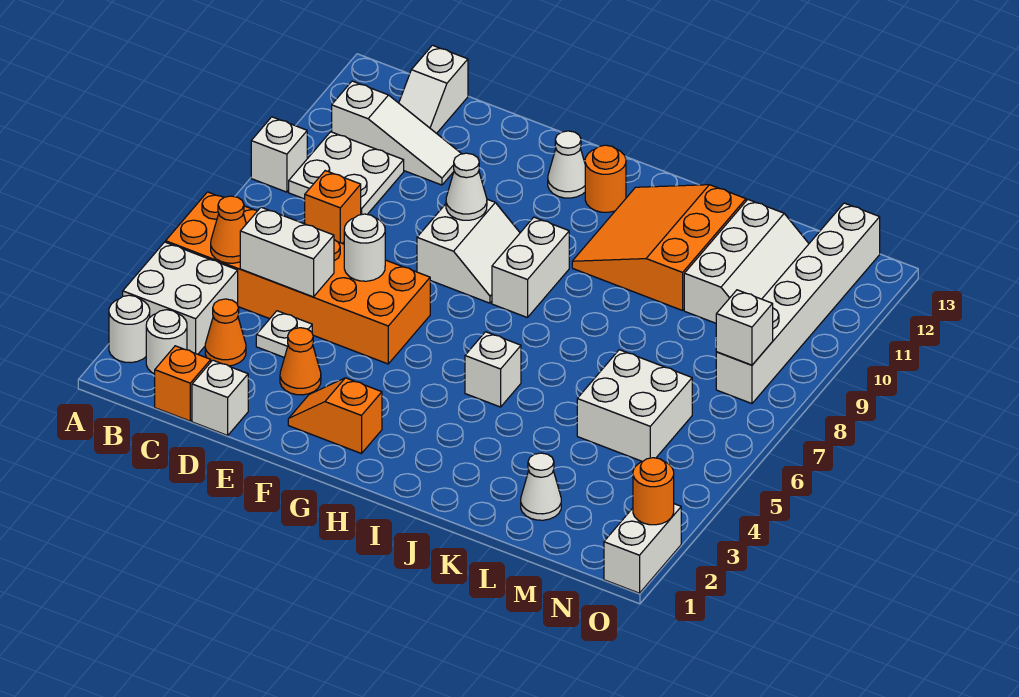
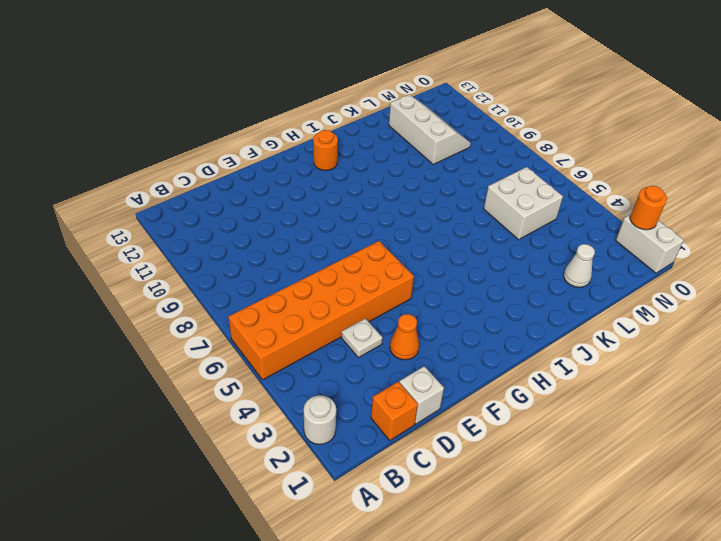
none -> white 2x2 brick [123,242,238,354]
none -> white 1x1 brick [251,117,307,192]
none -> white 1x1 round brick [146,310,187,374]
none -> white 2x2 plate [289,132,404,215]

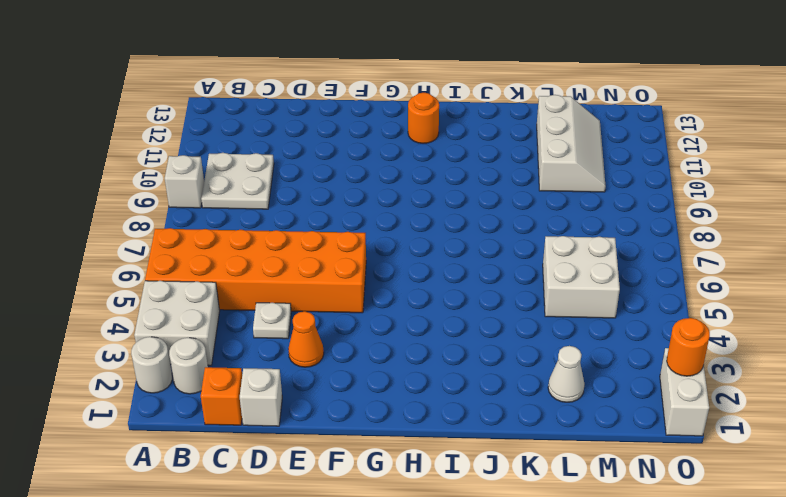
none -> white 1x3 slope [332,81,461,185]
none -> orange 1x1 cone [205,299,246,366]
none -> orange 1x1 brick [305,171,361,243]
none -> white 1x2 slope [399,45,468,133]

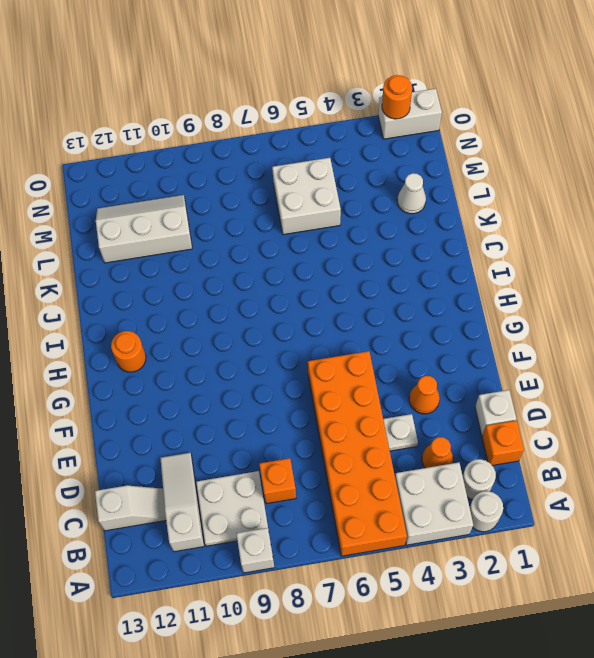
none -> orange 1x2 slope [288,378,382,454]
none -> white 2x2 slope [417,199,520,303]
none -> white 1x1 cone [548,131,585,198]
none -> white 1x2 brick [492,217,569,318]

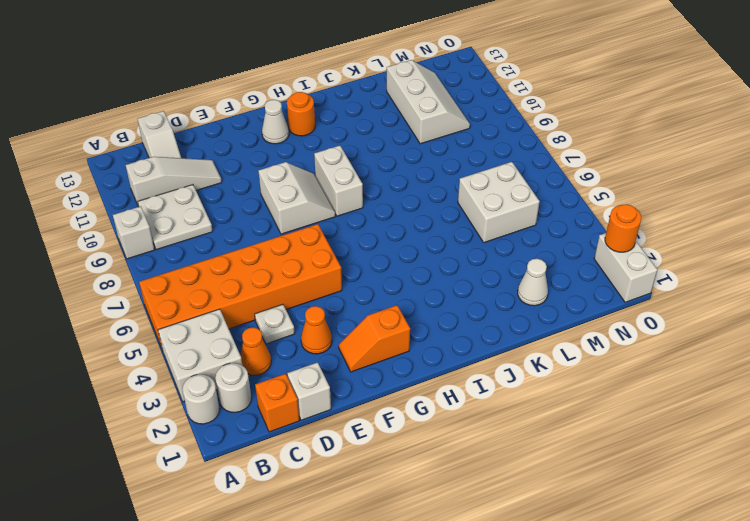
none -> orange 1x1 brick [305,171,361,243]
none -> white 1x1 brick [465,332,521,407]
none -> orange 3x3 slope [572,185,746,310]
none -> white 1x6 brick [716,203,880,404]

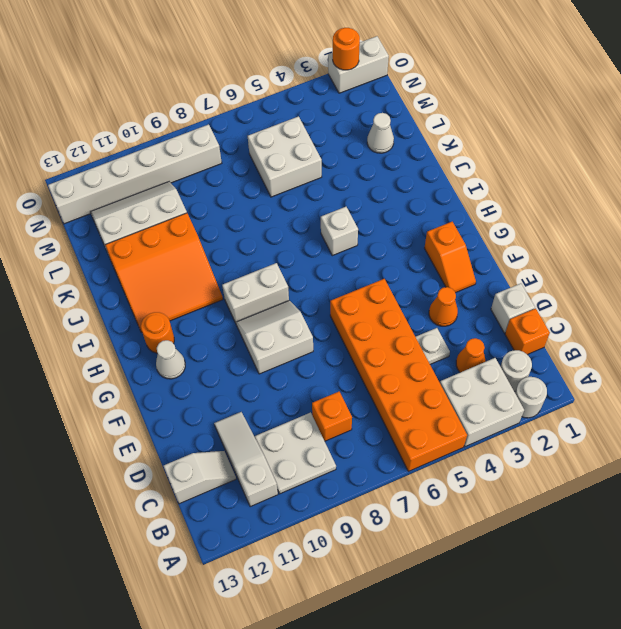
none -> white 1x1 brick [251,117,307,192]
none -> orange 1x1 cone [211,196,246,263]
none -> white 1x2 brick [240,207,334,297]
none -> white 1x1 round brick [344,214,385,281]

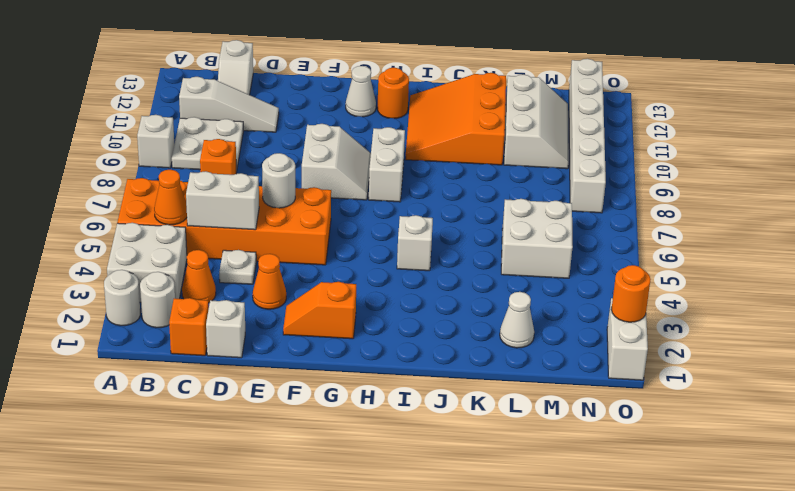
none -> white 1x1 cone [446,153,487,220]
none -> white 1x1 brick [716,290,773,365]

